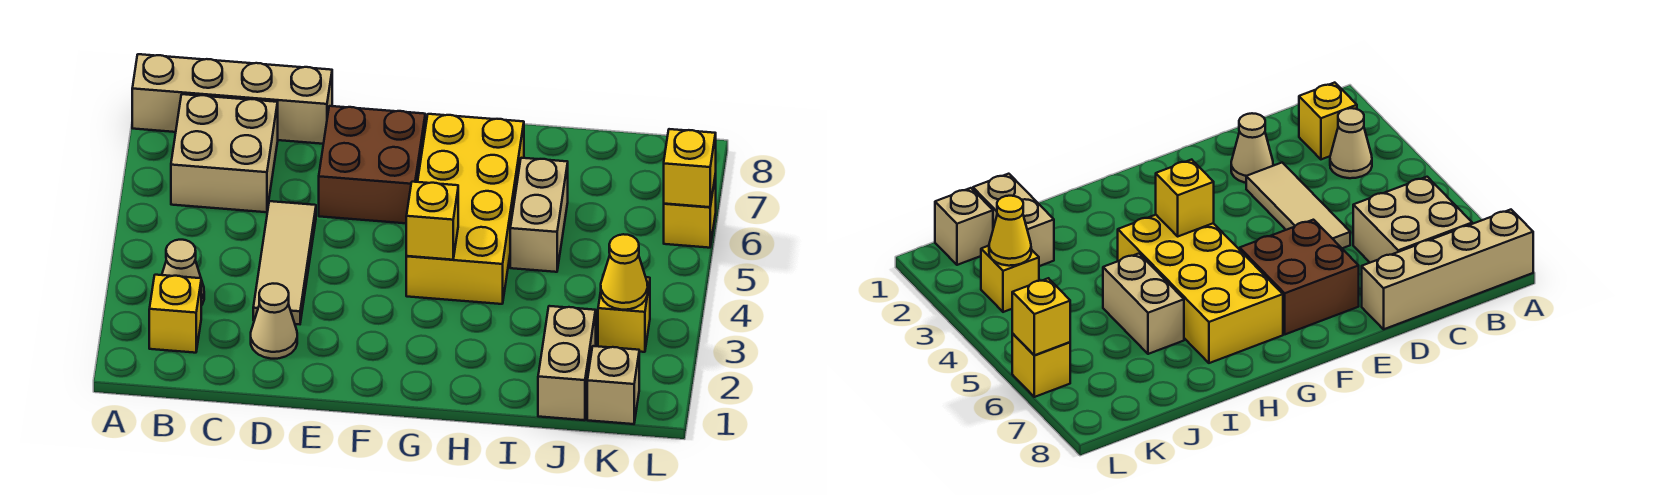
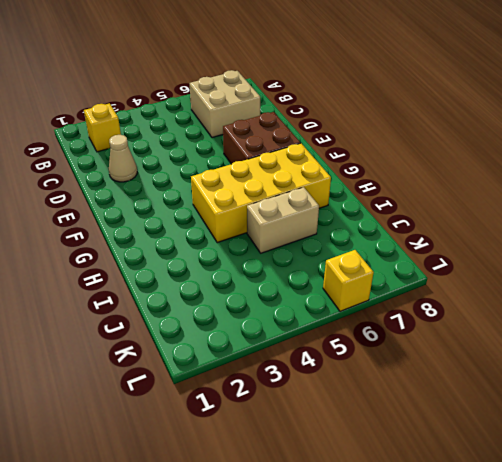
none -> tan 1x4 brick [132,54,332,144]
none -> tan 1x1 cone [162,240,204,306]
none -> tan 1x3 tile [253,201,316,324]

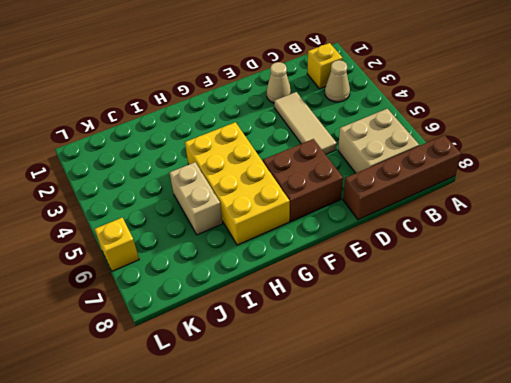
brown 1x4 brick [343,135,461,220] -> tan 1x4 brick [132,54,332,144]
none -> tan 1x2 brick [538,306,596,420]
none -> tan 1x1 brick [587,346,639,424]
none -> yellow 1x1 brick [598,274,650,352]

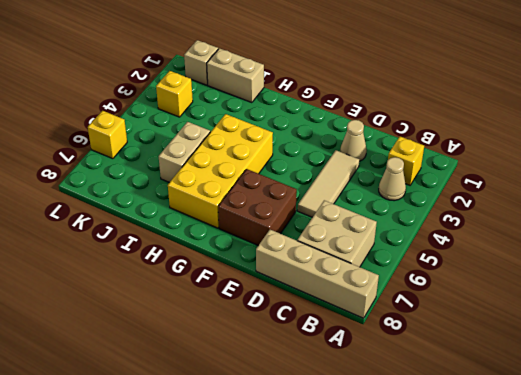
tan 1x2 brick [207,48,264,103] -> tan 1x2 brick turned to [538,306,596,420]
none -> yellow 1x1 brick [406,182,458,260]
none -> yellow 1x1 cone [601,234,648,310]
none -> yellow 1x1 brick [664,129,716,207]

